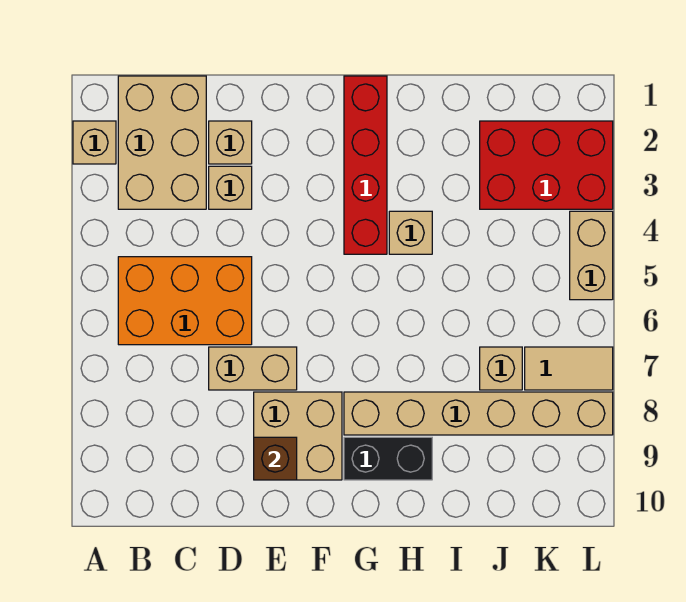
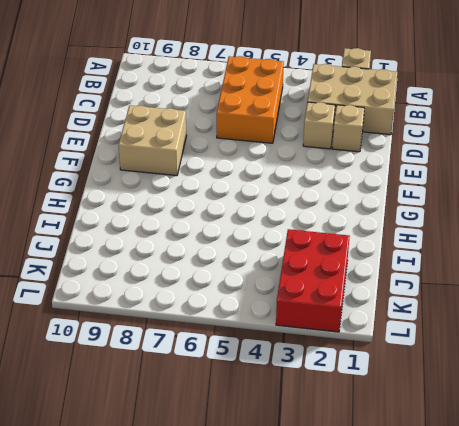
none -> tan 1x2 brick [209,347,297,390]
none -> red 1x4 brick [344,76,387,254]
none -> tan 1x6 brick [344,392,613,435]

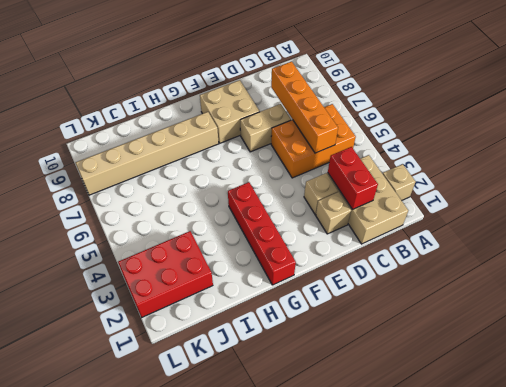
red 1x2 brick [328,147,378,209] -> none
orange 1x4 brick [271,62,338,153] -> none
none -> black 1x2 brick [344,437,432,480]
none -> tan 1x1 brick [389,211,432,254]
none -> tan 1x1 brick [480,347,522,390]

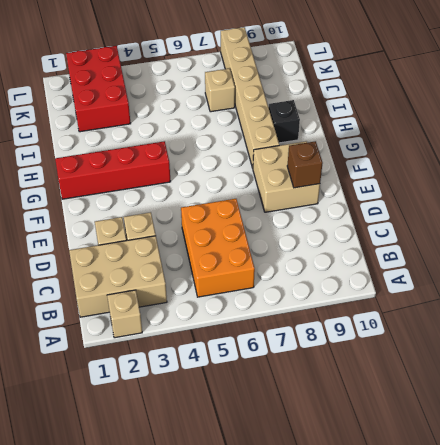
black 1x1 brick [268,100,300,143] -> black 1x2 brick [344,437,432,480]
none -> tan 1x2 brick [209,347,297,390]
none -> tan 1x1 brick [389,211,432,254]
none -> tan 1x2 tile [525,347,613,390]

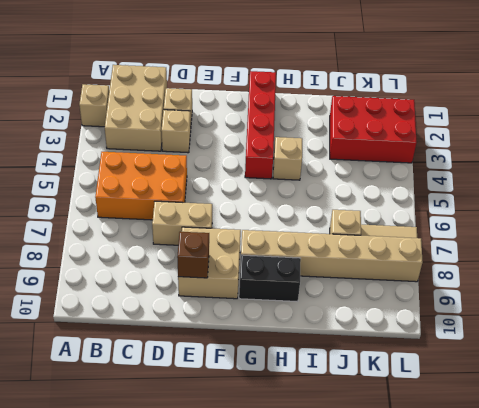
none -> tan 1x2 brick [570,211,613,300]

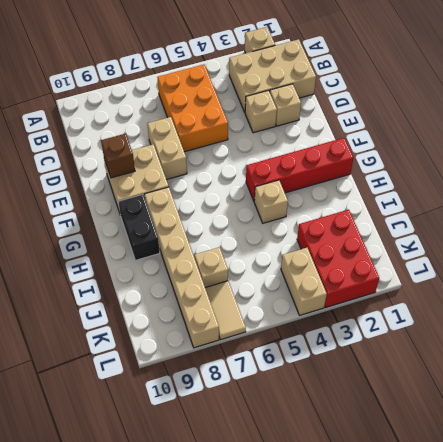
tan 1x2 brick [281,248,327,315] -> tan 1x2 brick turned to [570,211,613,300]

